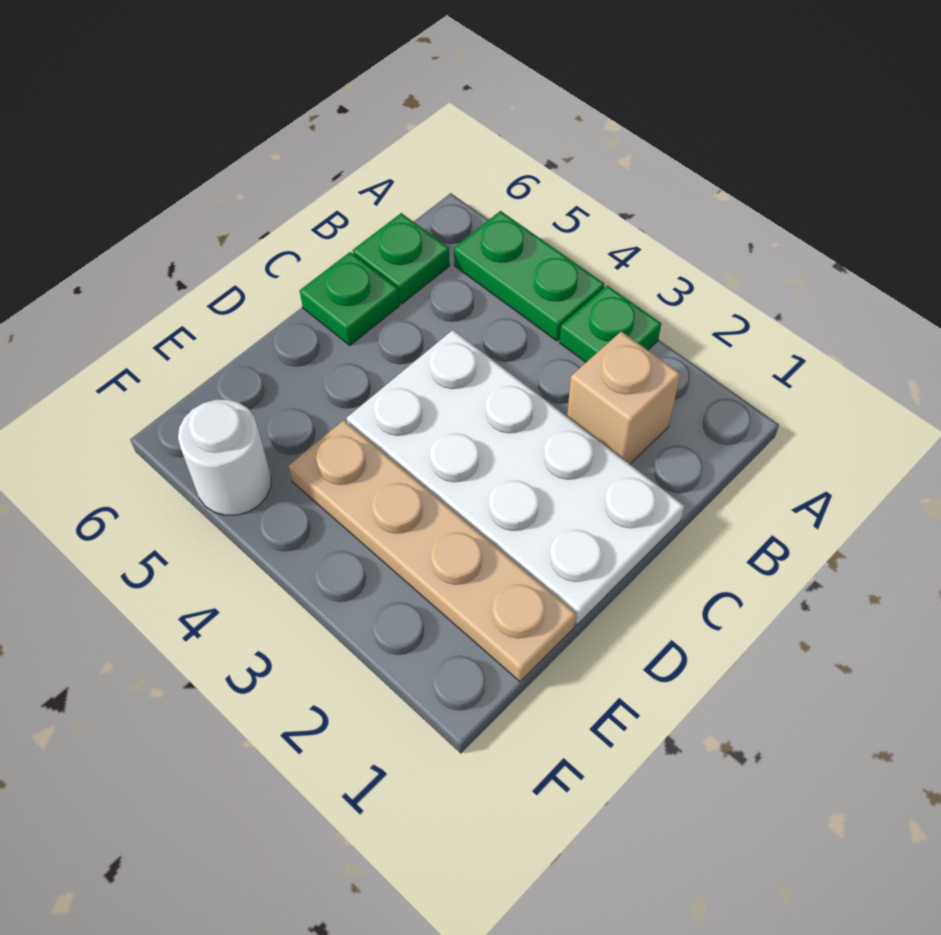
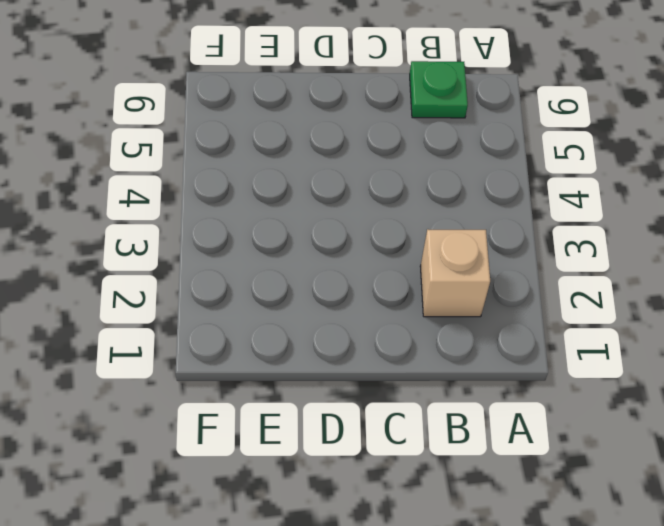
none -> green 1x1 plate [560,286,661,362]
none -> green 1x2 plate [454,211,605,341]

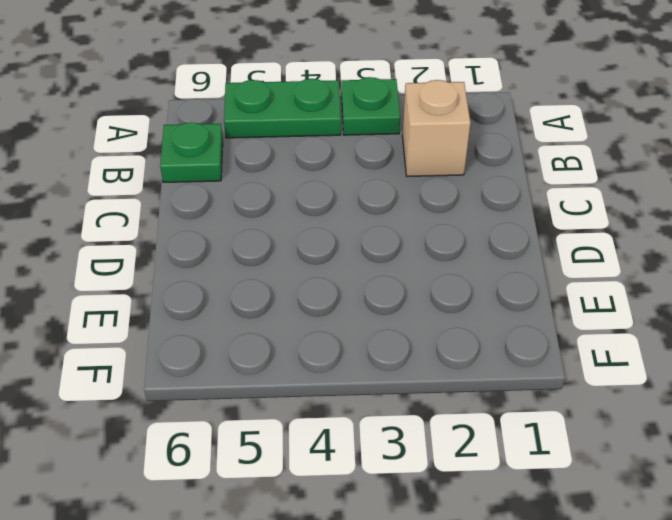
none -> white 2x4 plate [347,330,684,625]
none -> green 1x1 plate [300,252,399,345]

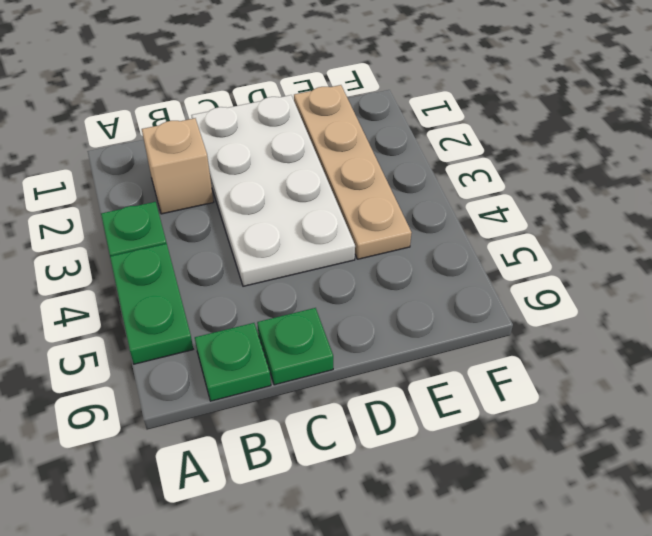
none -> white 1x1 round brick [178,400,271,515]

